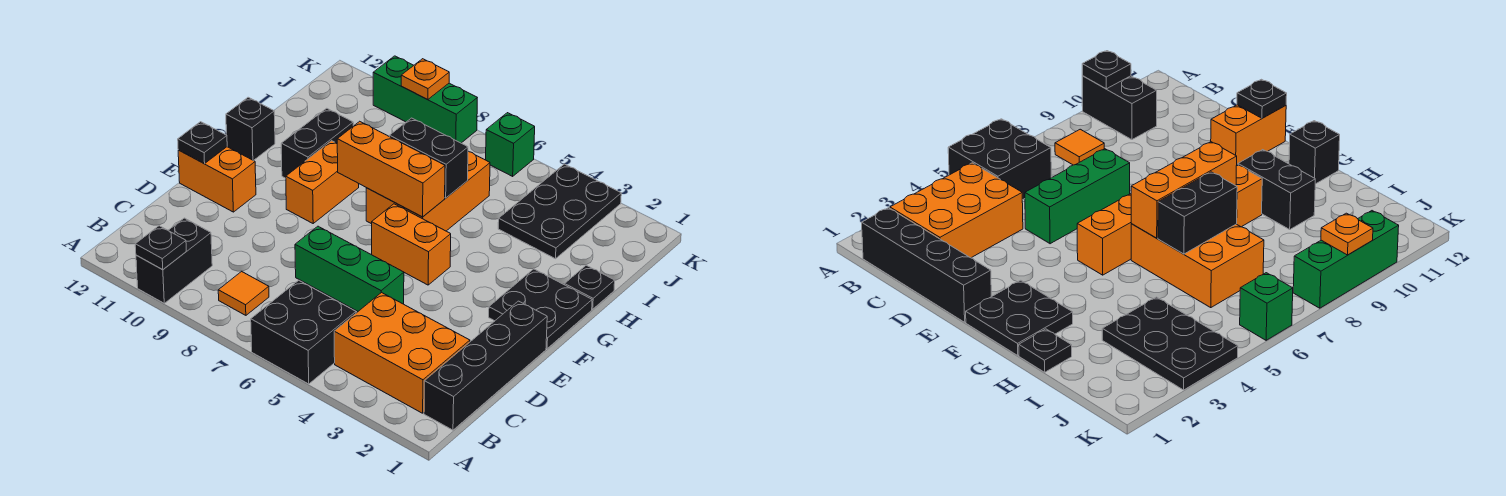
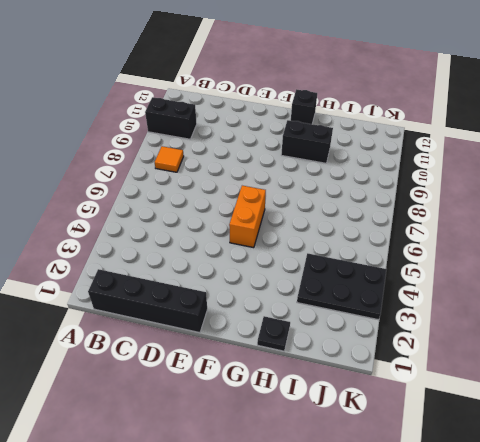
none -> black 2x2 brick [251,280,356,384]
none -> orange 2x3 brick [334,292,470,413]
none -> green 1x3 brick [295,226,404,311]

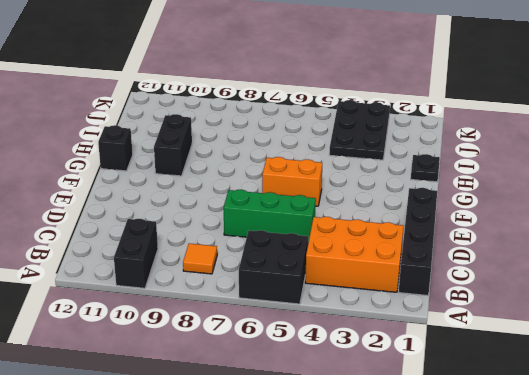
none -> orange 1x2 brick [178,147,256,212]
none -> black 2x2 plate [489,269,592,349]
none -> orange 1x2 brick [286,141,359,223]

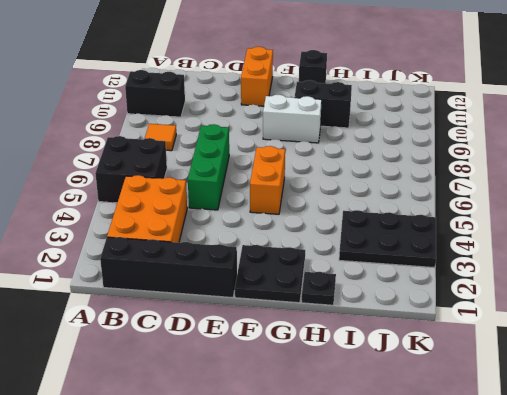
white 1x2 brick [263,95,322,143] -> orange 1x2 brick [286,141,359,223]
none -> orange 2x3 brick [366,152,490,231]
none -> green 1x1 brick [486,113,535,176]
none -> green 1x3 brick [373,56,477,143]

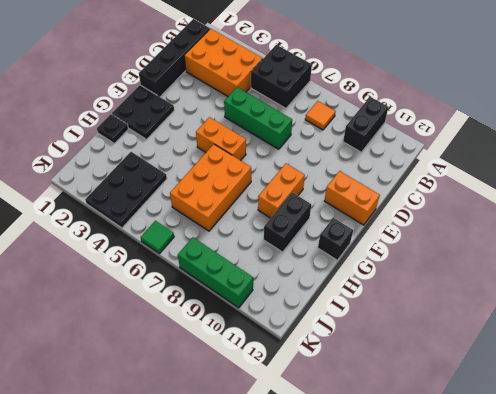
green 1x1 tile [141,221,174,254] -> green 1x1 brick [486,113,535,176]
none -> black 1x1 plate [135,226,186,270]
none -> black 1x1 plate [178,122,227,164]
none -> orange 1x3 brick [337,121,445,217]

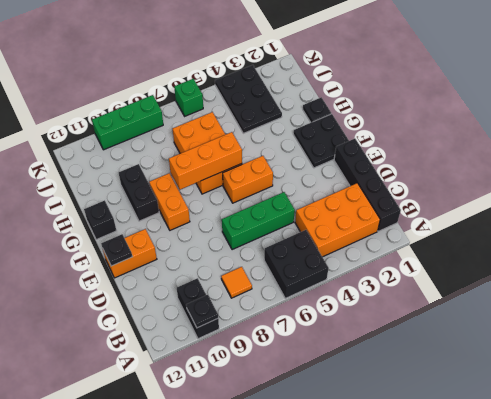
none -> black 1x2 brick [390,118,468,198]
none -> orange 1x1 plate [401,59,449,100]

